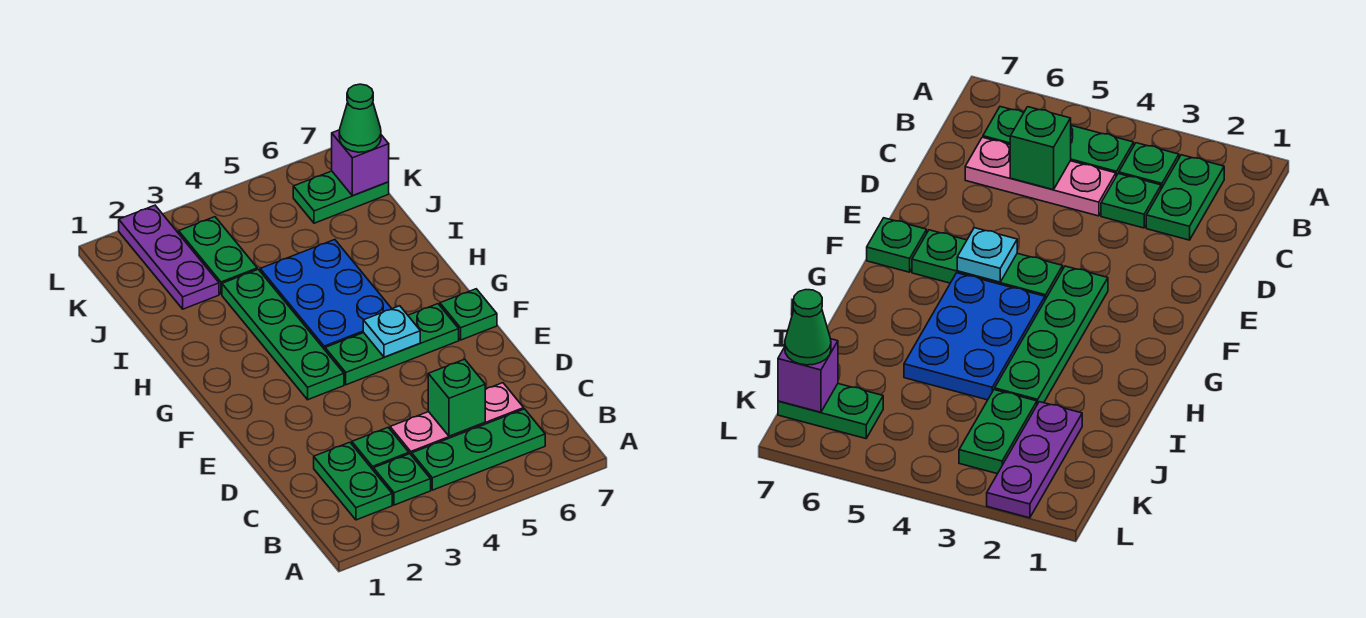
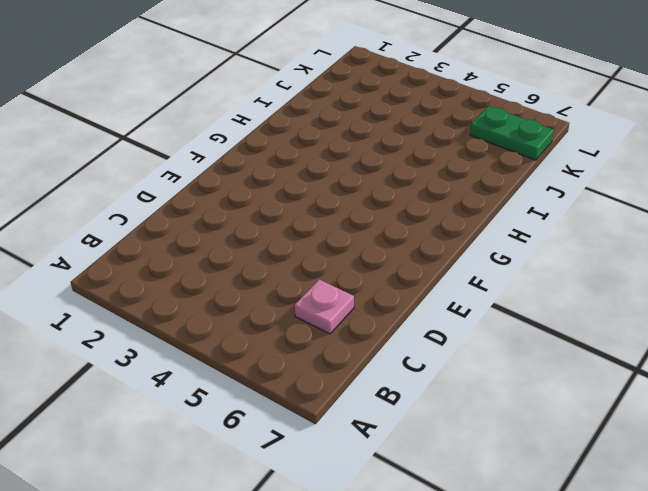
pink 1x1 plate [295,280,354,334] -> pink 1x3 plate [390,383,524,455]
none -> green 1x2 plate [314,442,392,520]
none -> green 1x1 plate [374,454,431,505]
none -> green 1x3 plate [412,409,545,490]

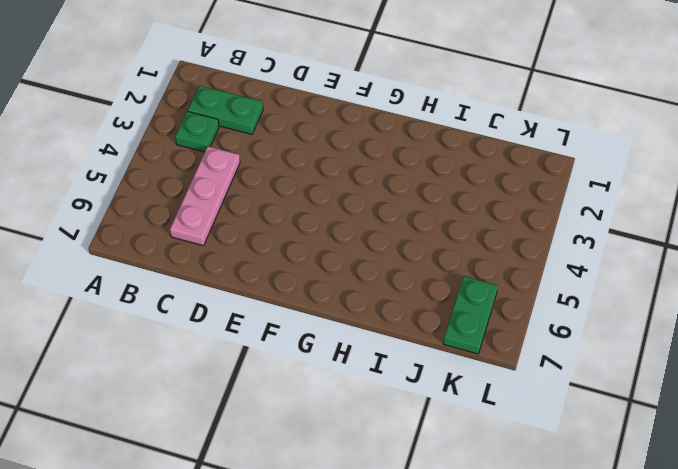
none -> green 1x3 plate [412,409,545,490]
none -> green 1x1 plate [352,428,409,471]
none -> green 1x4 plate [222,269,344,400]

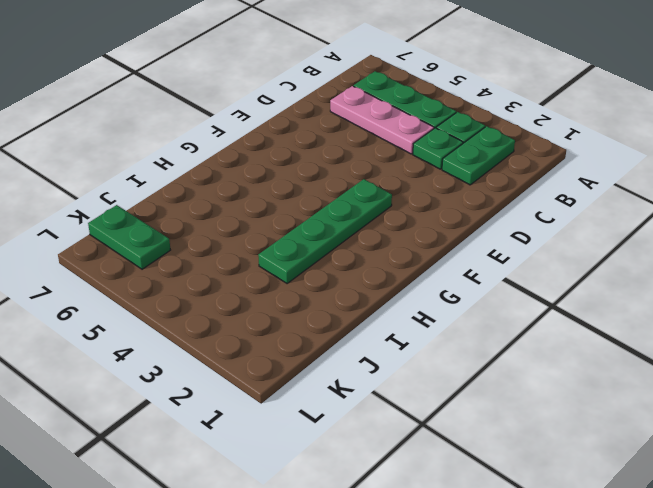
none -> green 1x3 plate [325,304,459,385]
none -> green 1x1 plate [440,289,497,340]
none -> blue 2x3 plate [260,240,392,350]

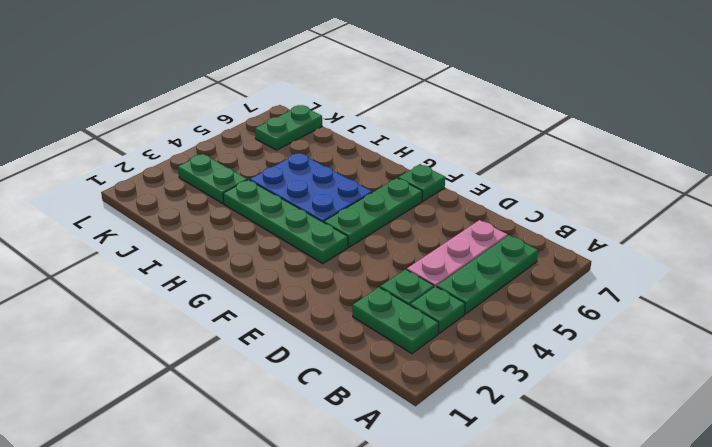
none -> purple 1x3 plate [119,205,219,309]
none -> green 1x1 brick [428,359,485,436]
none -> cyan 1x1 plate [363,306,420,357]

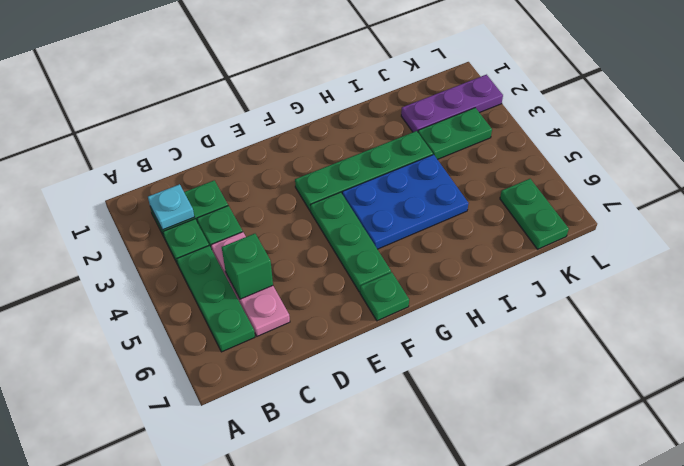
cyan 1x1 plate [148,184,194,230] -> cyan 1x1 plate moved to [363,306,420,357]
none -> purple 1x1 brick [332,130,389,196]
none -> green 1x1 cone [339,84,381,152]

